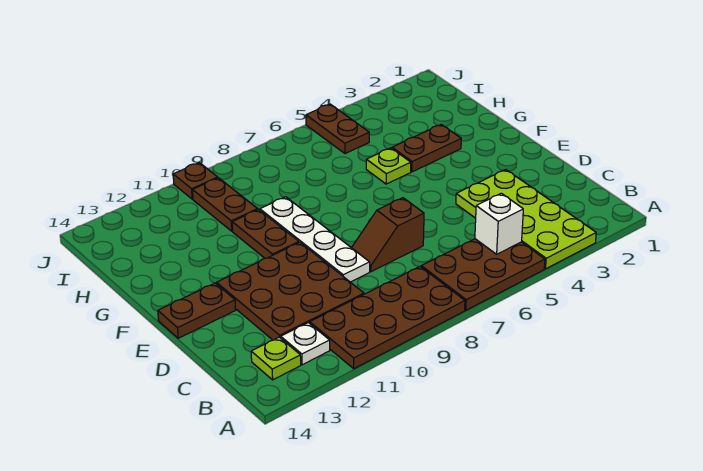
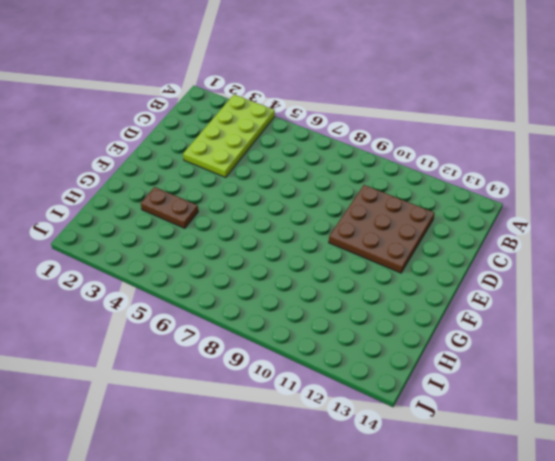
none -> brown 2x3 plate [421,239,545,310]
none -> brown 2x4 plate [310,267,465,369]
none -> white 1x1 plate [281,323,330,365]

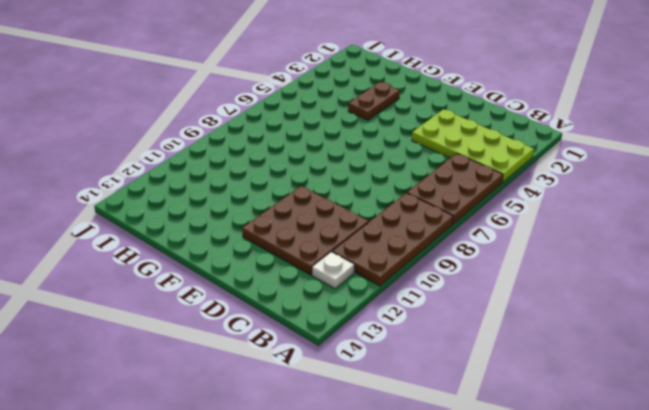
none -> lime 1x1 plate [251,337,301,380]
none -> brown 1x2 slope [352,198,424,272]
none -> white 1x4 plate [260,197,370,282]

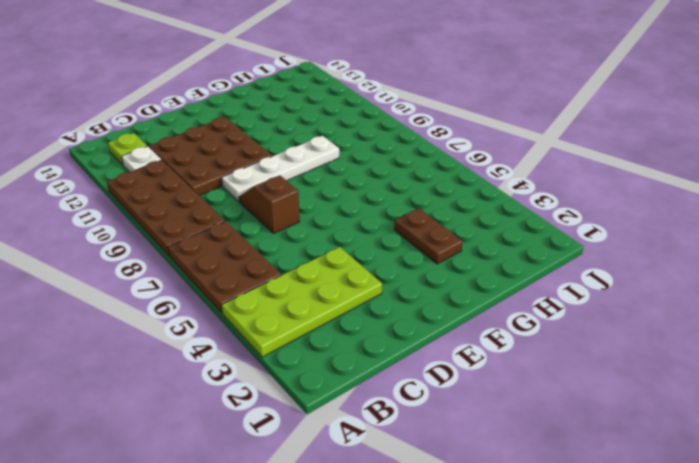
none -> brown 1x2 plate [158,283,236,338]
none -> brown 1x2 plate [232,210,299,258]
none -> lime 1x1 plate [366,148,411,184]

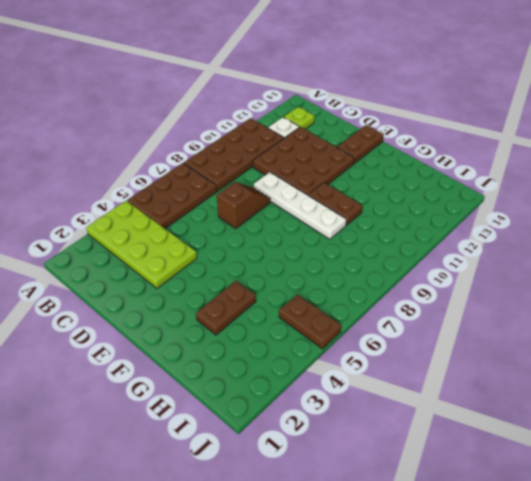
none -> lime 1x1 plate [366,148,411,184]
none -> brown 1x2 plate [193,178,258,231]
none -> brown 1x1 plate [173,163,218,199]

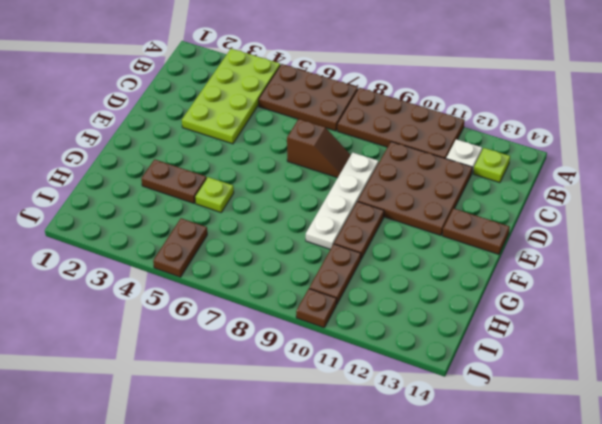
none -> white 1x1 brick [475,193,523,254]

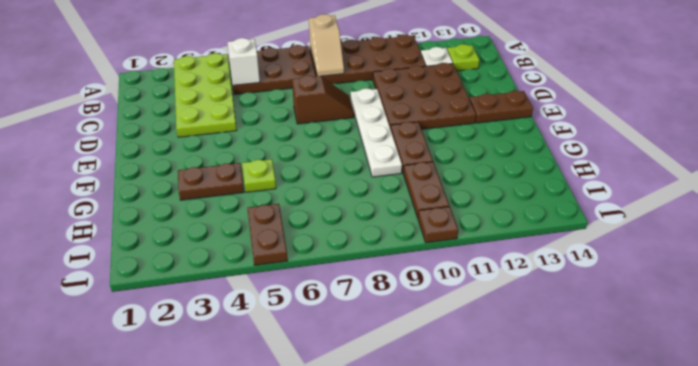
tan 1x2 slope [309,14,344,76] -> none

